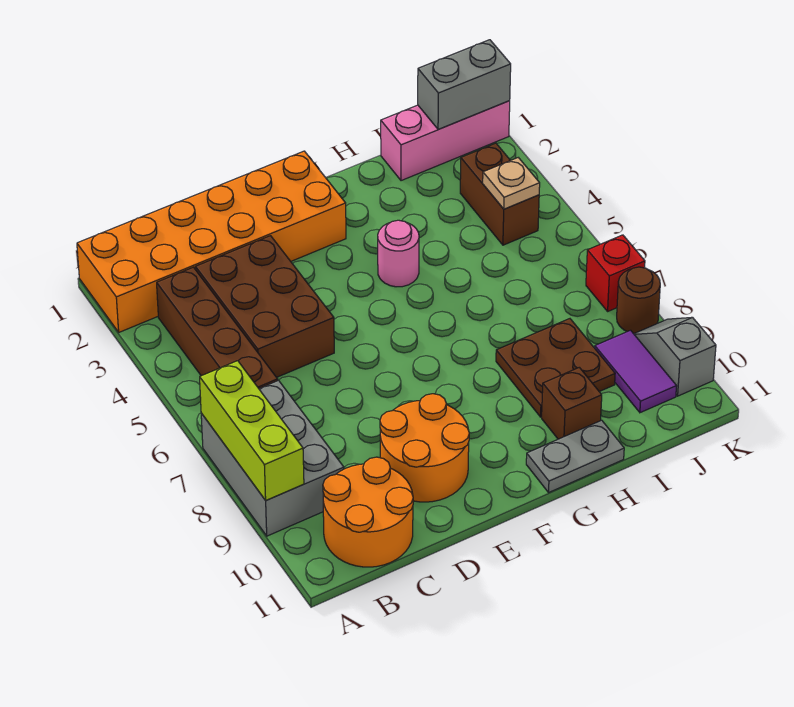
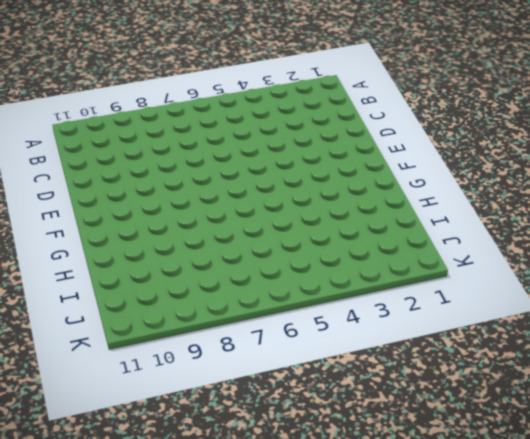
none -> orange 2x6 brick [77,151,346,332]
none -> grey 2x3 brick [201,380,344,536]
none -> brown 1x4 brick [157,267,278,388]

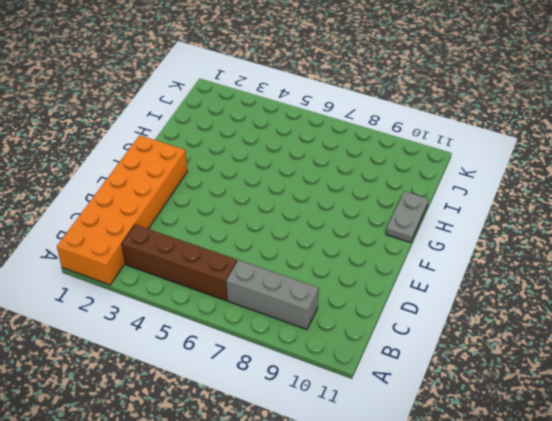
grey 1x3 brick [226,260,319,330] -> grey 2x3 brick [201,380,344,536]
none -> orange 2x2 round brick [323,457,413,567]
none -> brown 2x3 brick [195,236,334,377]
none -> orange 2x2 round brick [380,394,469,502]

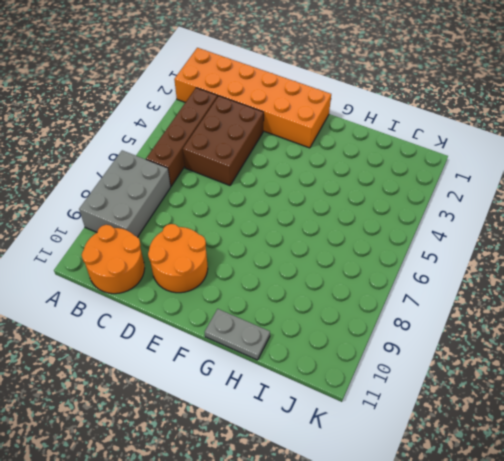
none -> pink 1x1 round brick [378,220,419,287]
none -> brown 2x2 plate [496,319,615,417]
none -> brown 1x1 brick [542,367,602,439]

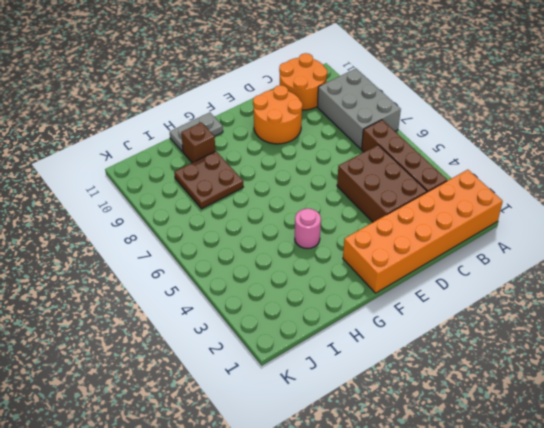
none -> pink 1x3 brick [381,101,510,181]
none -> brown 1x2 brick [460,143,539,245]
none -> purple 1x2 tile [595,330,677,413]

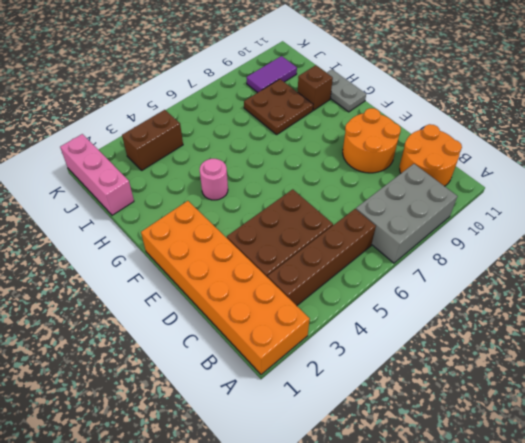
none -> red 1x1 brick [586,235,645,311]
none -> brown 1x1 round brick [617,267,660,334]
none -> grey 1x2 slope [634,317,716,396]

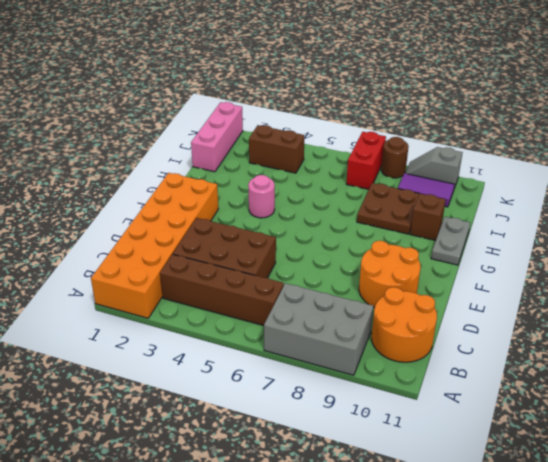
red 1x2 brick [346,132,386,189] -> red 1x1 brick [586,235,645,311]
none -> lime 1x3 brick [200,361,304,500]
none -> grey 1x2 brick [418,40,511,130]
none -> tan 1x1 plate [483,158,540,209]

